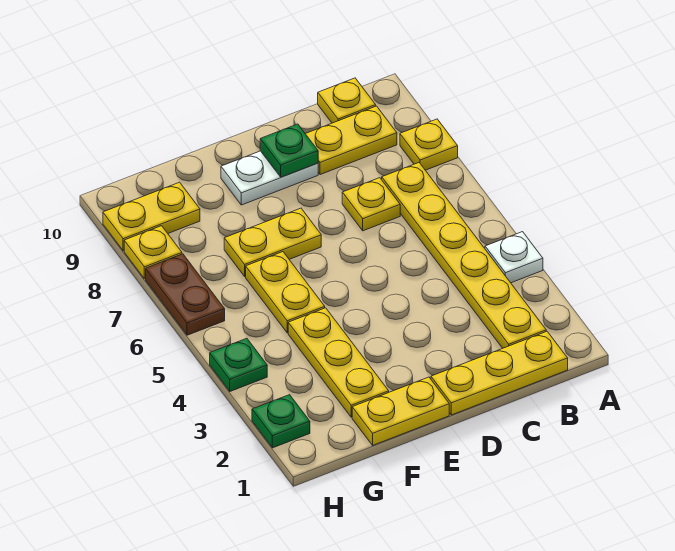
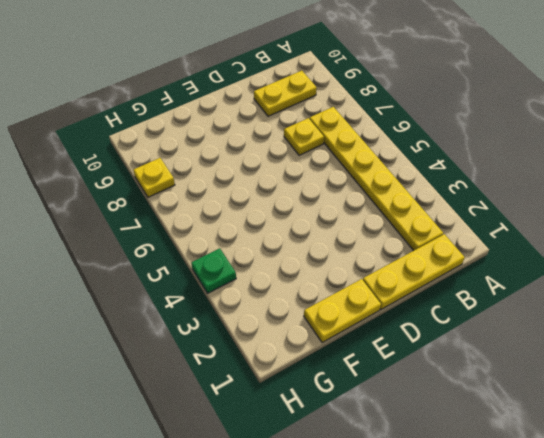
none -> white 1x1 plate [485,232,543,283]
none -> yellow 1x1 plate [400,119,458,170]
none -> yellow 1x1 plate [318,78,376,123]

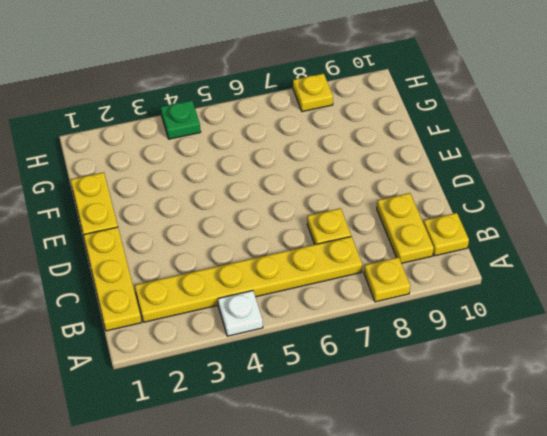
none -> white 1x2 plate [221,151,318,205]
none -> yellow 1x2 plate [224,208,321,276]
none -> yellow 1x3 plate [288,308,389,417]

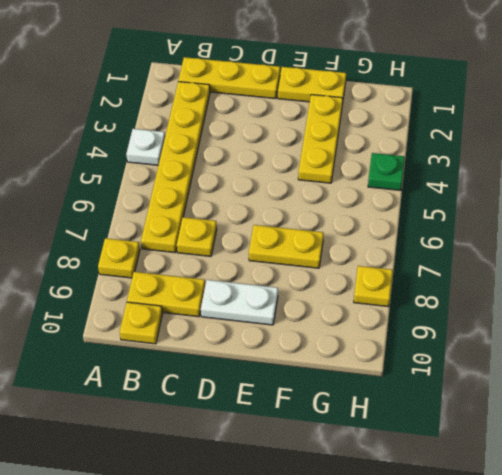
none -> yellow 1x2 plate [246,252,325,333]
none -> yellow 1x2 plate [103,182,200,251]
none -> green 1x1 plate [252,395,310,448]

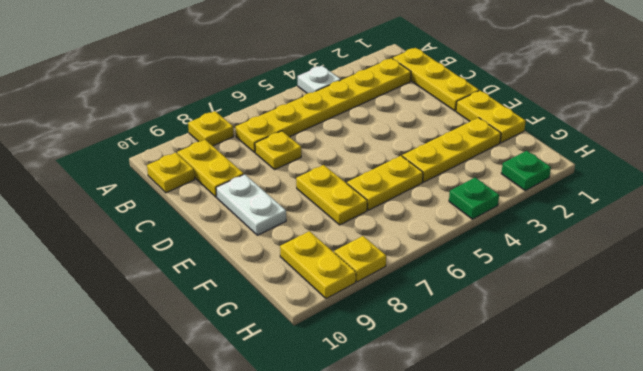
none -> brown 1x2 plate [146,254,225,335]
none -> green 1x1 plate [260,124,318,177]

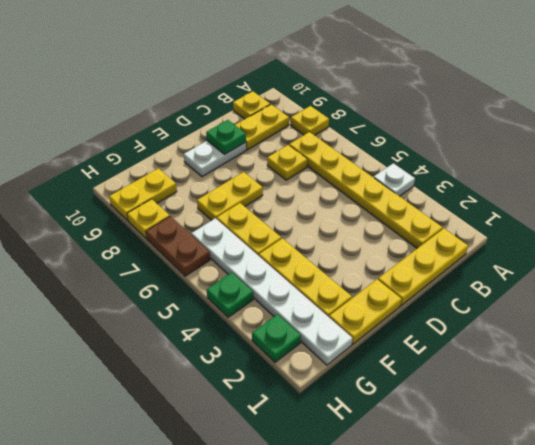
white 1x6 plate [191,218,352,365] -> none

